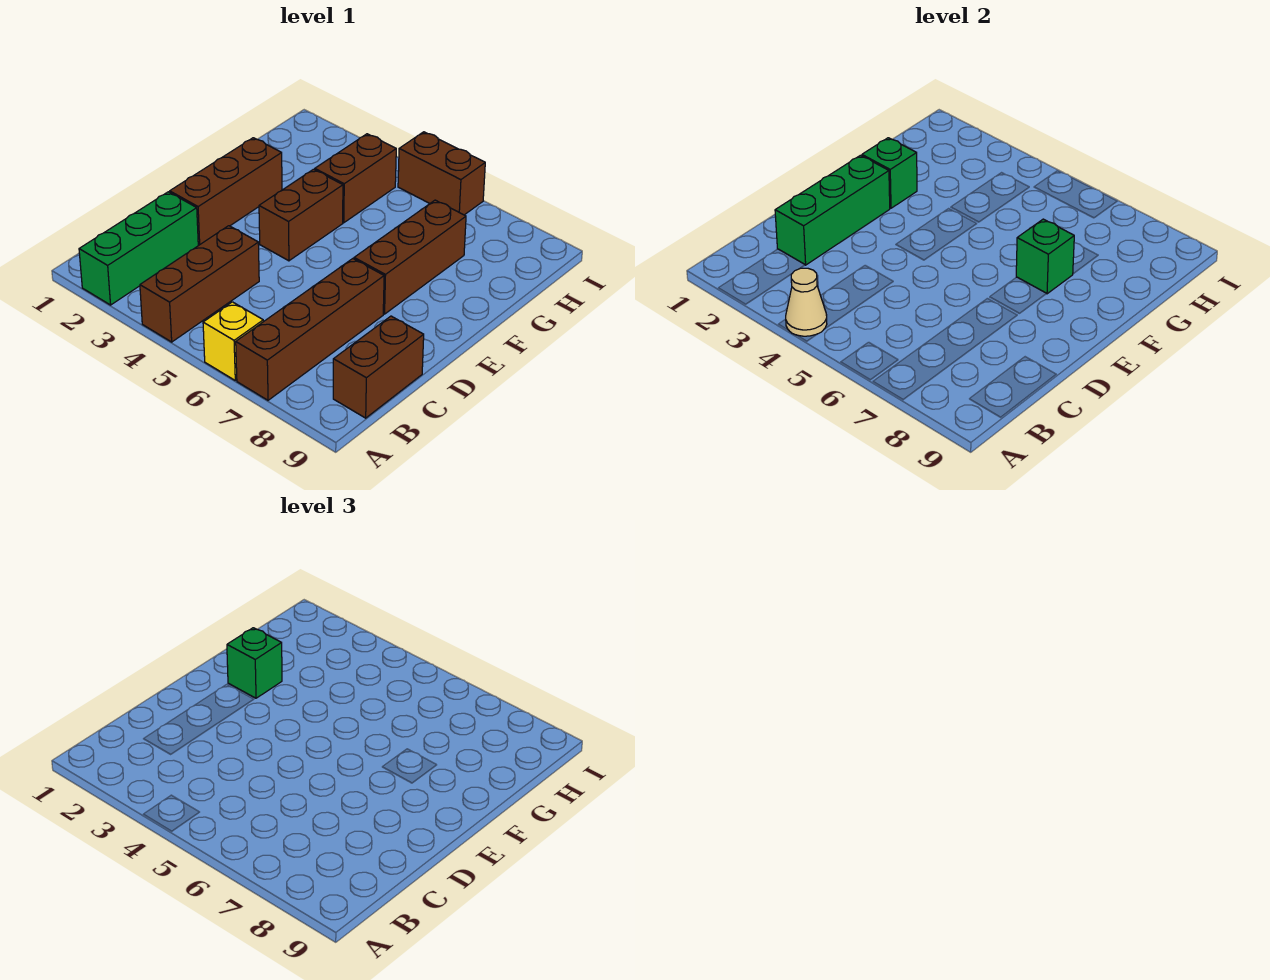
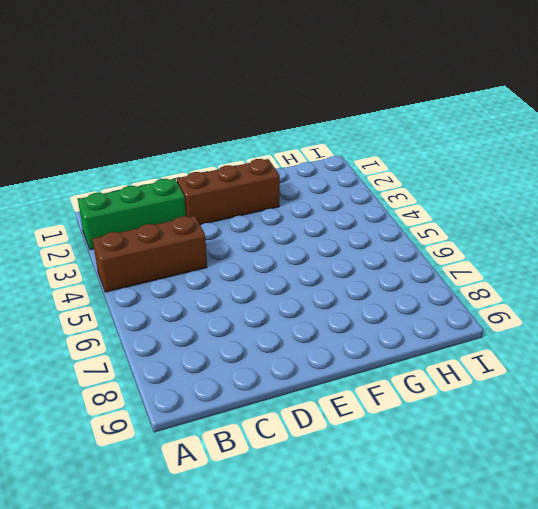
none -> yellow 1x1 brick [203,302,263,380]
none -> brown 1x4 brick [236,259,384,400]
none -> brown 1x2 brick [333,316,424,418]

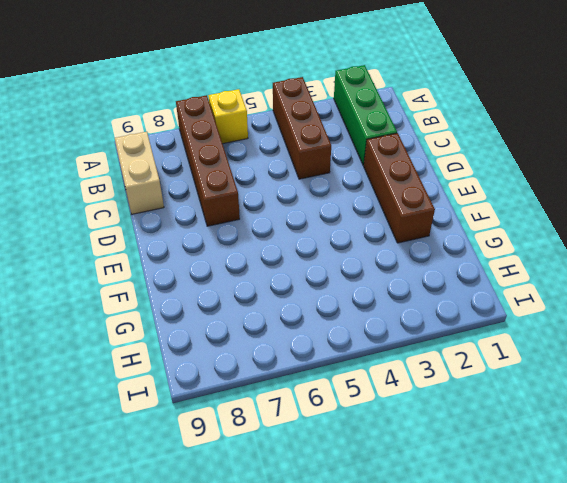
tan 1x2 brick [115,132,164,214] -> brown 1x2 brick [333,316,424,418]
none -> brown 1x2 brick [259,169,343,261]
none -> brown 1x3 brick [354,200,466,314]
none -> brown 1x2 brick [315,134,396,223]

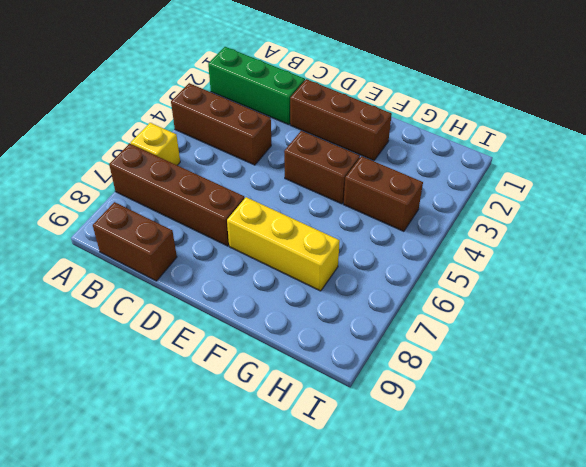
yellow 1x3 brick [227,197,340,291] -> brown 1x3 brick [354,200,466,314]
none -> brown 1x2 brick [398,132,485,215]
none -> tan 1x1 cone [786,268,827,336]
none -> green 1x3 brick [775,155,890,265]

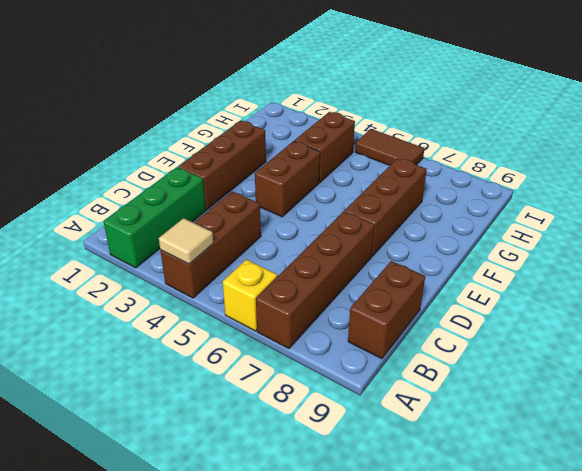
tan 1x1 tile [159,218,213,264] -> tan 1x1 cone [786,268,827,336]
brown 1x2 tile [355,129,424,165] -> brown 1x2 brick [398,132,485,215]
none -> green 1x3 brick [775,155,890,265]
none -> green 1x1 brick [862,138,917,208]
none -> green 1x1 brick [1016,219,1074,294]

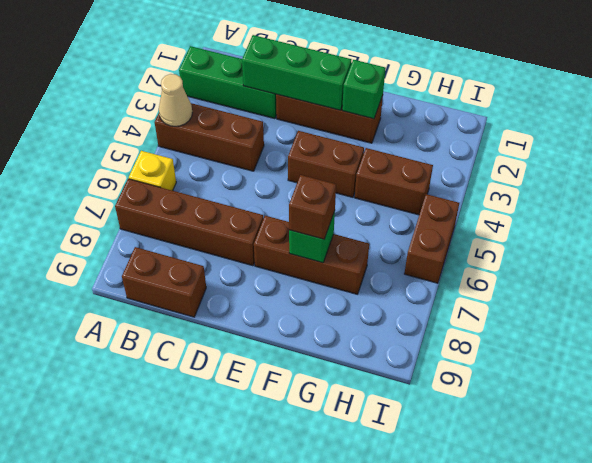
brown 1x1 brick [289,175,336,239] -> none
none -> green 1x1 brick [227,628,282,698]

